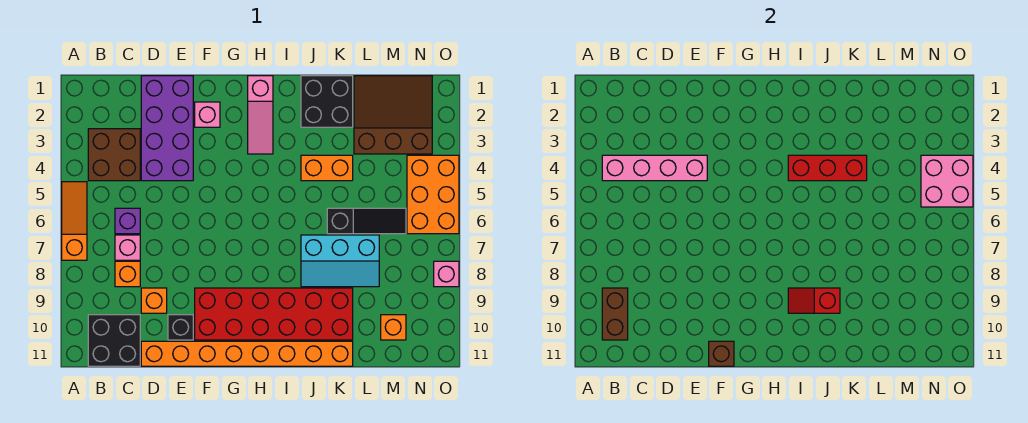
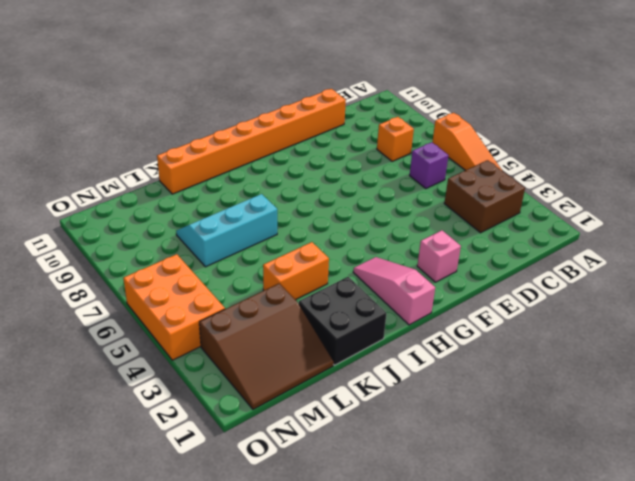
none -> black 2x2 brick [88,315,140,366]
none -> pink 1x1 brick [115,235,140,260]
none -> purple 2x4 brick [141,76,193,181]

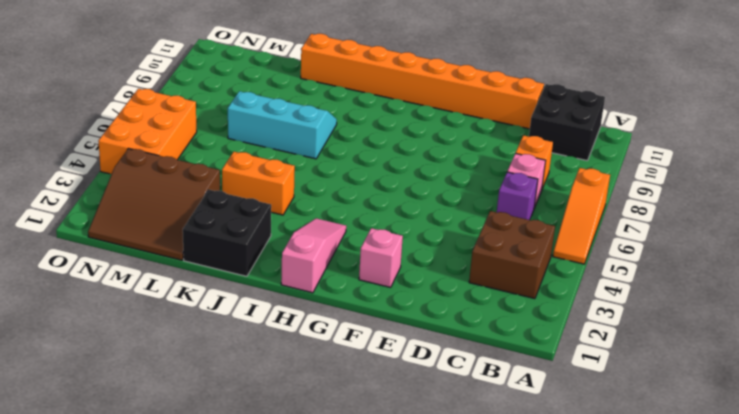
none -> purple 2x4 brick [141,76,193,181]
none -> orange 1x1 brick [141,288,167,313]
none -> black 1x1 brick [168,315,193,340]

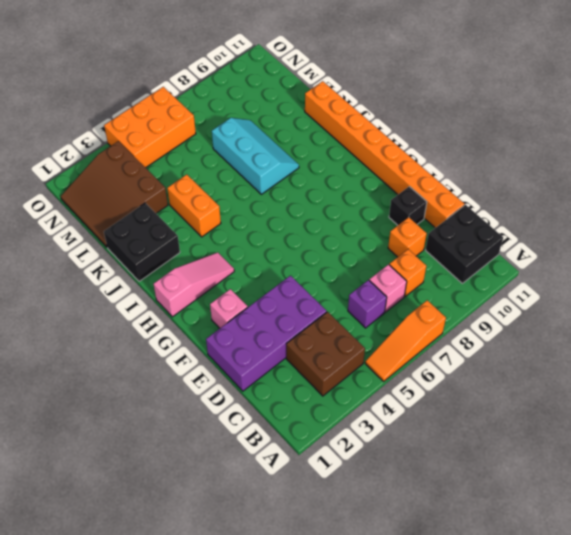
none -> red 2x6 brick [195,288,353,340]
none -> black 1x3 slope [327,208,406,234]
none -> orange 1x1 brick [381,315,406,340]

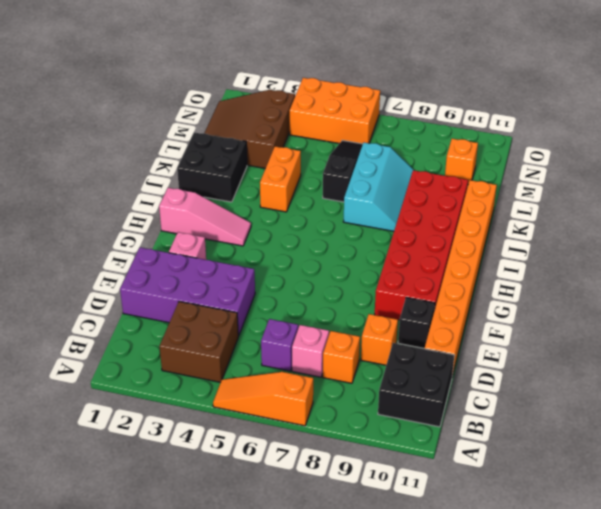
none -> pink 1x1 brick [434,261,459,287]
none -> pink 1x4 brick [602,155,707,181]
none -> brown 1x2 brick [602,288,628,340]

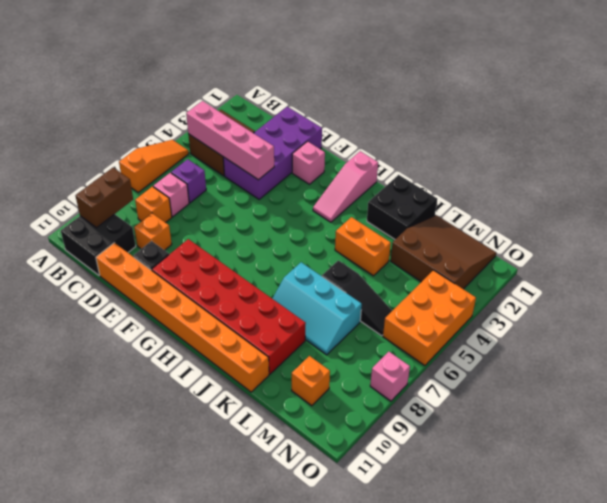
none -> brown 1x1 brick [709,341,734,366]
none -> red 1x3 brick [788,155,867,181]
none -> red 1x2 slope [788,288,840,313]

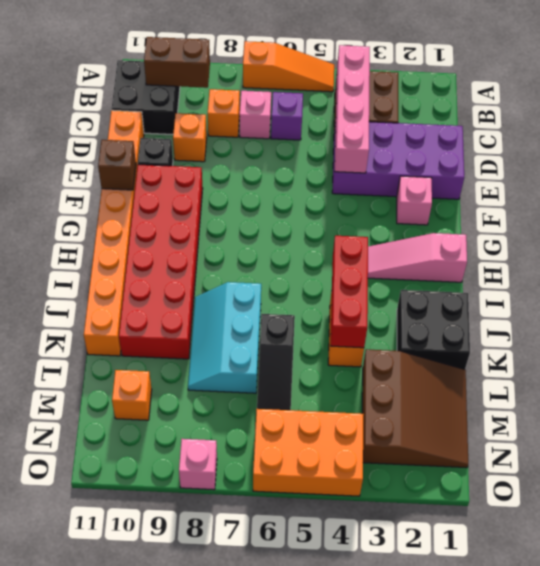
none -> red 1x2 slope [788,288,840,313]
none -> pink 2x2 brick [921,155,973,207]

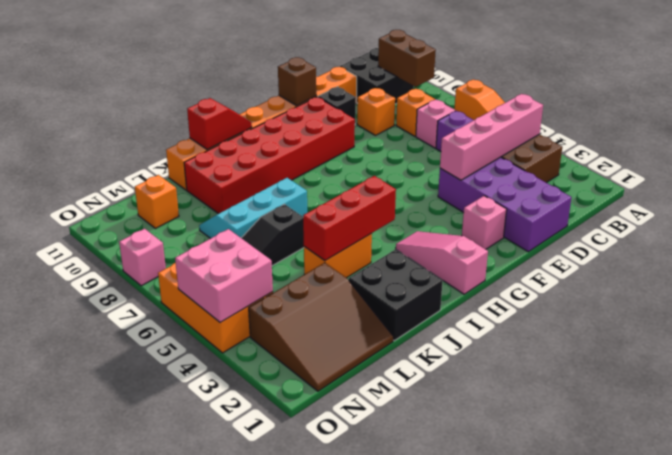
red 1x2 slope [187,98,252,150] -> red 1x2 slope moved to [788,288,840,313]

